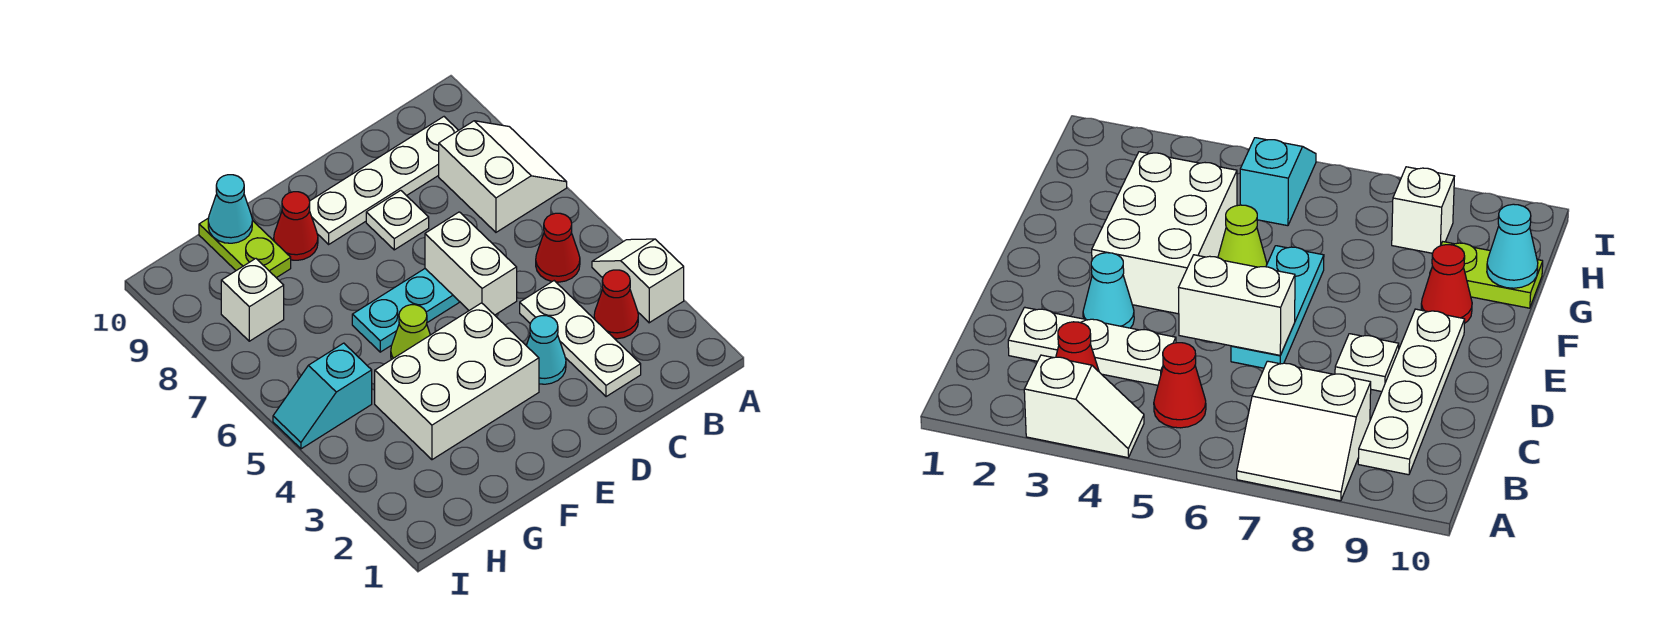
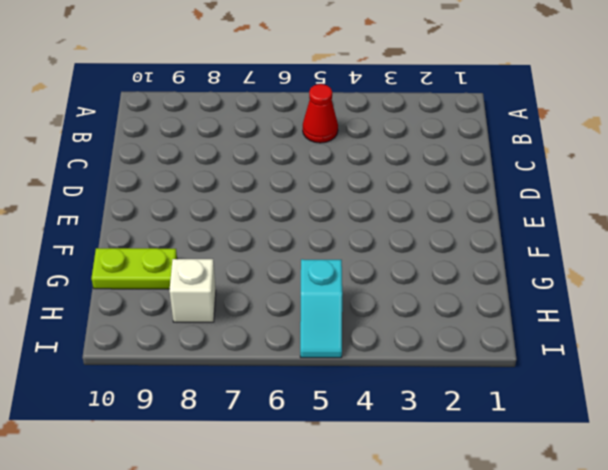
none -> white 1x2 slope [592,239,684,323]
none -> white 2x2 slope [439,121,567,232]
none -> red 1x1 cone [594,270,638,339]

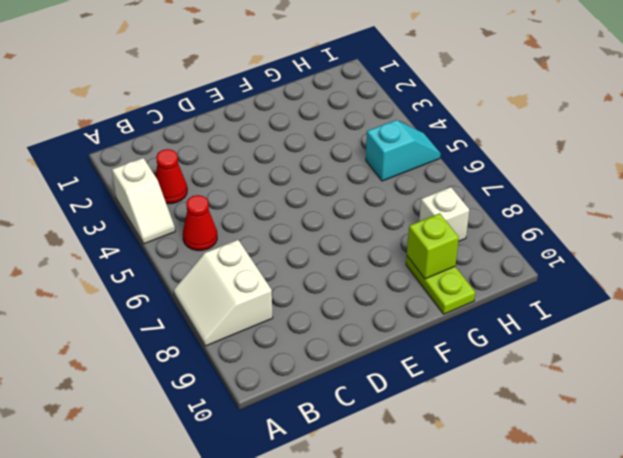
lime 1x1 brick [407,213,459,279] -> none
none -> white 1x4 plate [309,117,458,244]
none -> white 1x3 plate [520,281,641,397]
none -> cyan 1x1 cone [526,316,566,384]

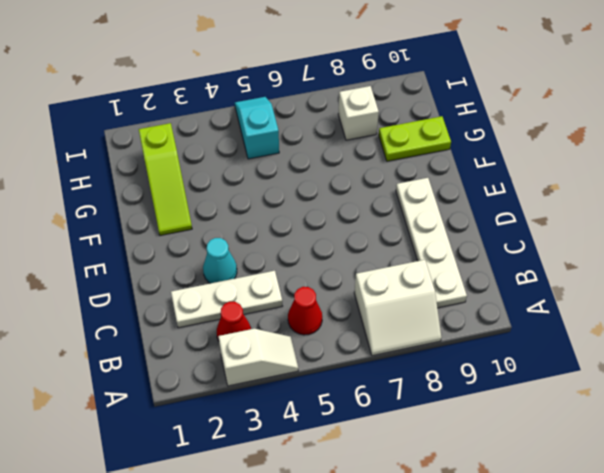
lime 1x3 slope [139,123,192,235] -> none
none -> cyan 1x3 plate [352,269,460,352]
none -> white 1x1 plate [366,190,429,250]
none -> white 2x3 brick [375,303,539,460]

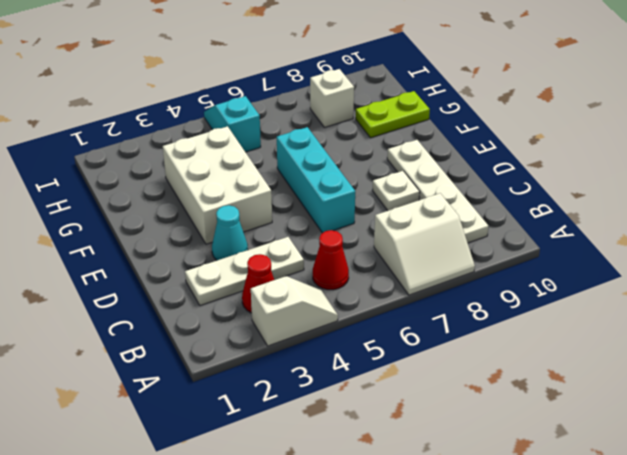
cyan 1x3 brick [277,127,355,233] -> cyan 1x3 plate [352,269,460,352]
none -> lime 1x1 cone [391,305,430,360]
none -> red 1x1 cone [274,192,318,260]
none -> white 1x2 brick [425,212,517,315]

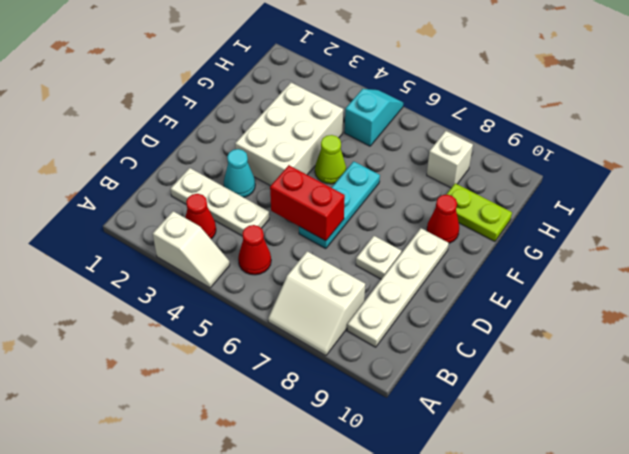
red 1x2 brick [270,165,345,241] -> white 1x2 brick [425,212,517,315]
none -> cyan 1x1 cone [208,175,252,243]

